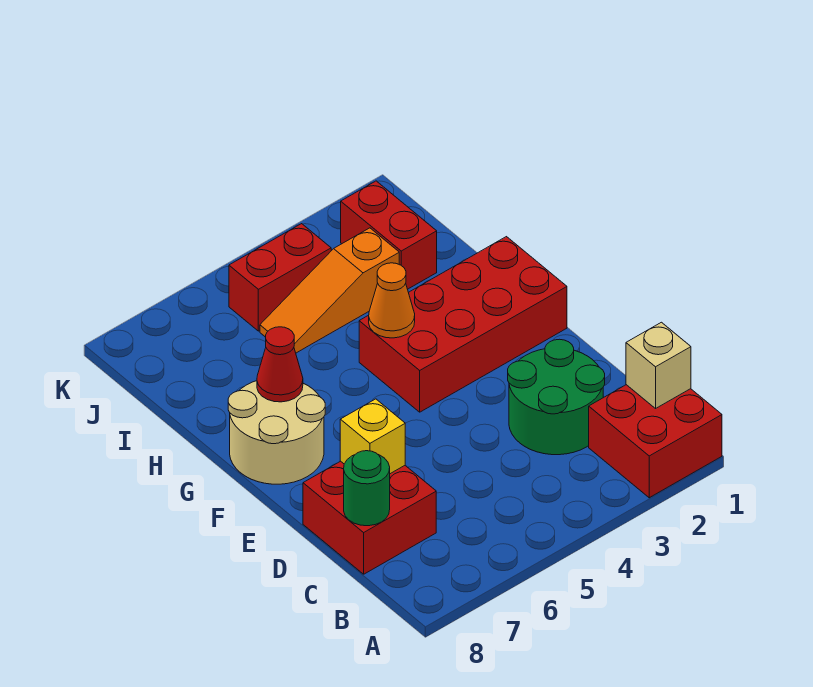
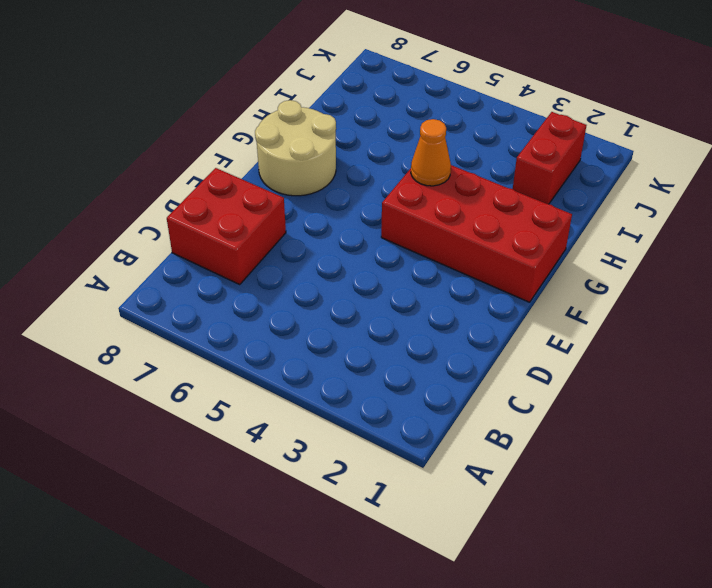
none -> red 2x2 brick [589,385,722,498]
none -> green 2x2 round brick [508,339,605,455]
none -> orange 1x3 slope [260,228,399,353]

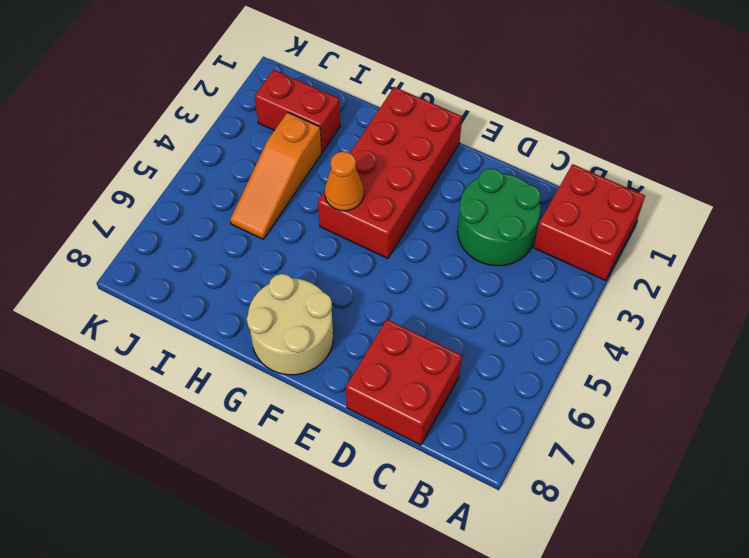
none -> red 1x2 brick [229,224,331,331]
none -> tan 1x1 brick [626,322,691,408]
none -> green 1x1 round brick [344,451,390,526]

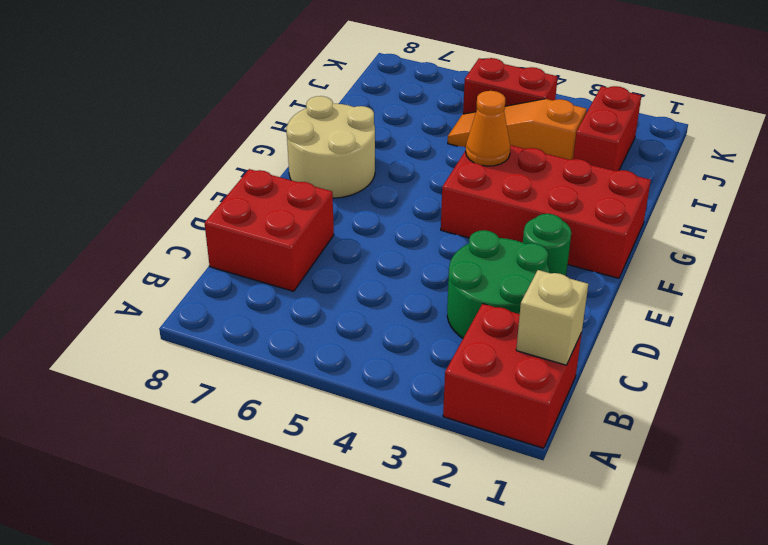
green 1x1 round brick [523,214,571,276] -> green 1x1 round brick moved to [344,451,390,526]
none -> yellow 1x1 brick [340,399,405,474]
none -> red 1x1 cone [257,327,303,402]

